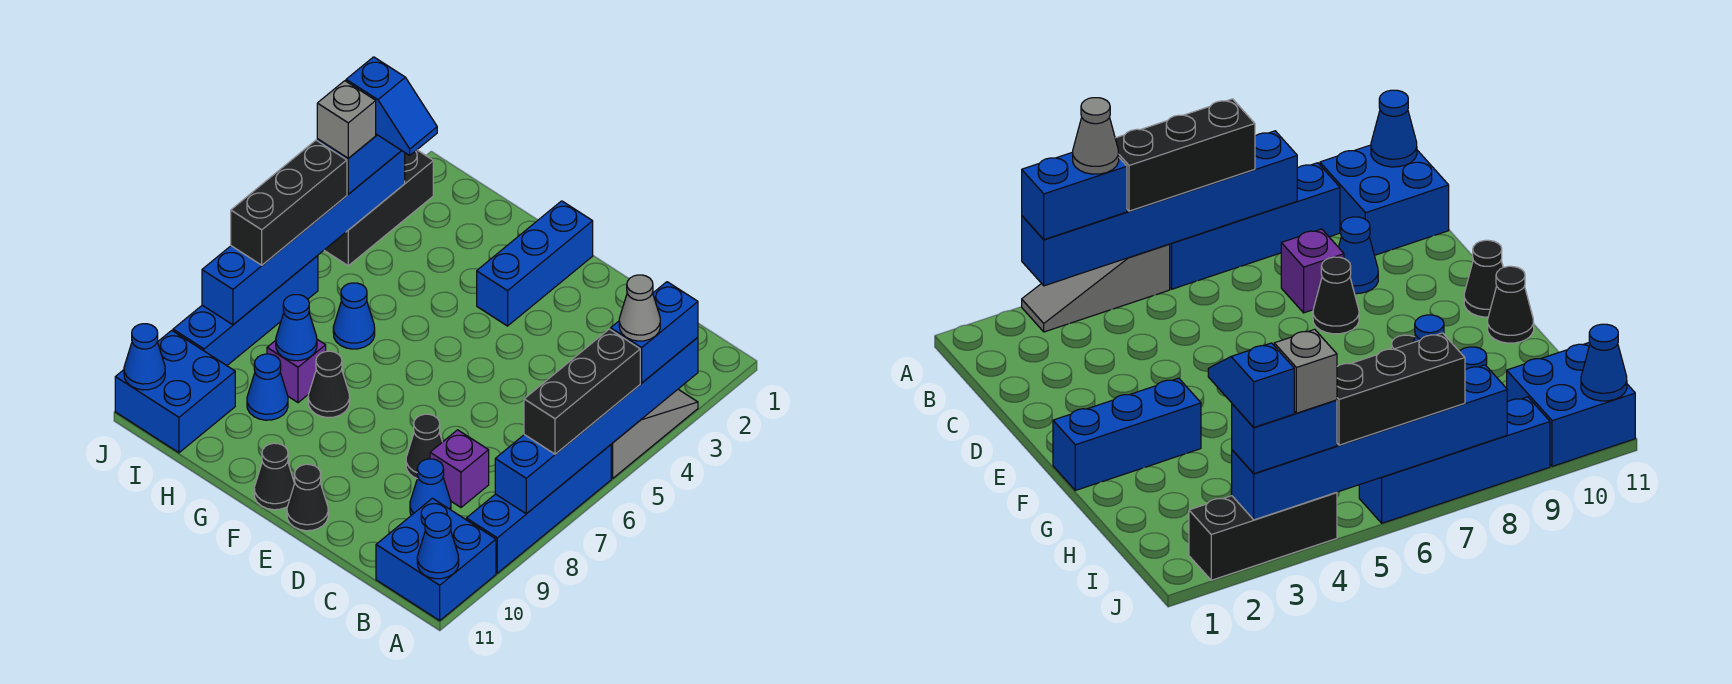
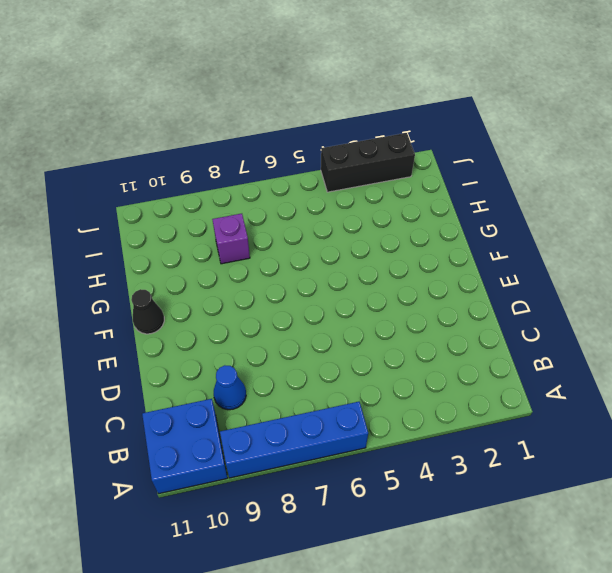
none -> grey 1x3 slope [611,389,698,478]
none -> purple 1x1 brick [430,430,489,507]
none -> black 1x1 cone [406,414,442,478]

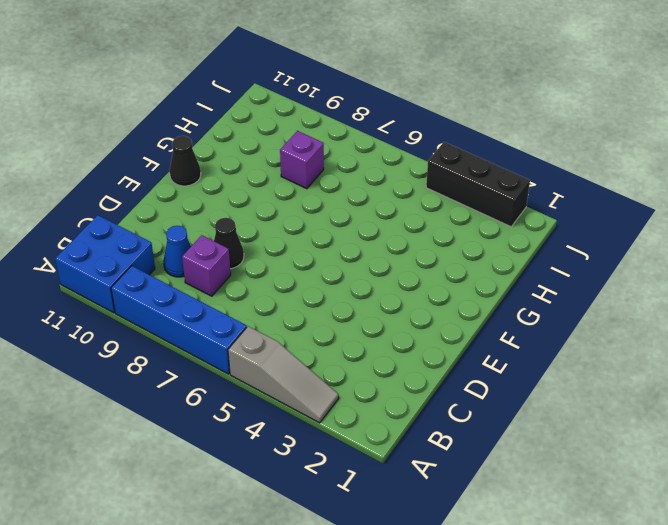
none -> black 1x1 cone [287,464,328,531]
none -> blue 1x3 brick [477,201,593,326]
none -> black 1x1 cone [308,351,350,418]

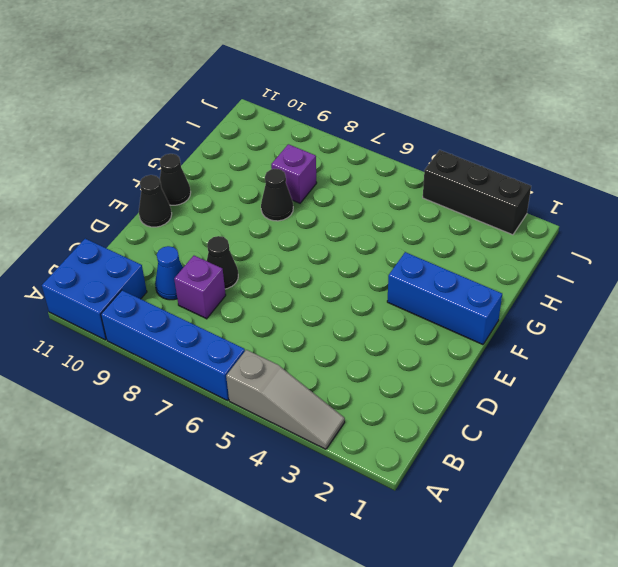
none -> blue 1x1 cone [333,283,375,349]
none -> blue 1x1 cone [247,354,288,420]
none -> blue 2x2 brick [115,330,235,453]

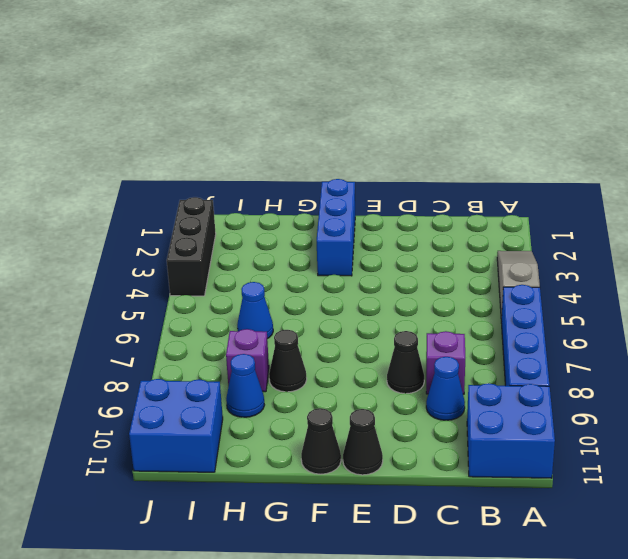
none -> blue 1x4 brick [173,256,318,366]
none -> blue 1x6 brick [495,337,698,514]
none -> blue 1x1 cone [417,513,459,579]

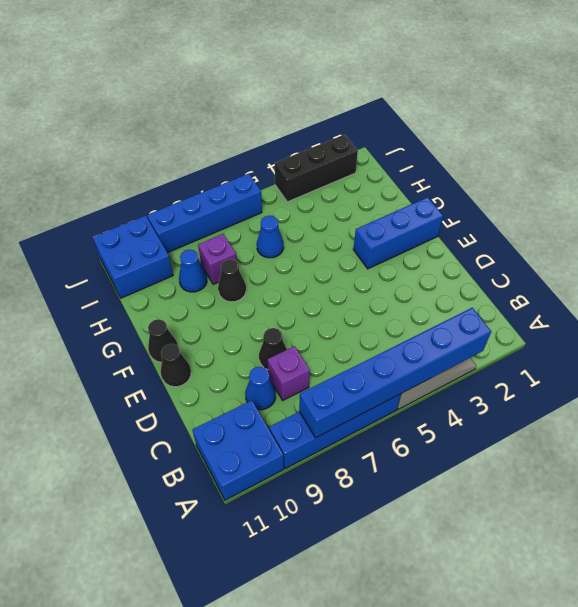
none -> blue 1x1 cone [417,513,459,579]
none -> blue 1x1 cone [276,295,317,361]
none -> blue 1x6 brick [202,151,405,325]

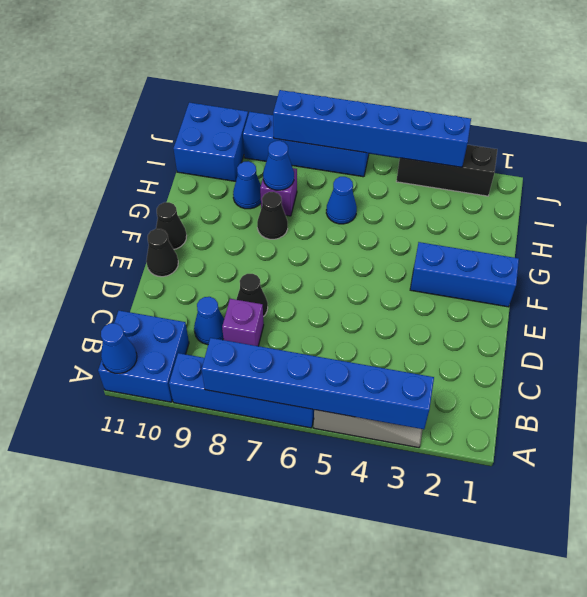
none -> blue 1x1 cone [124,324,165,390]
none -> blue 1x2 brick [611,282,698,383]
none -> black 1x3 brick [524,329,640,454]

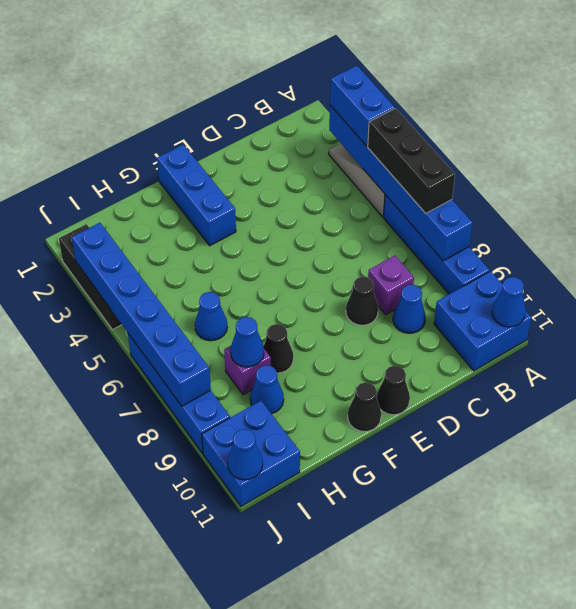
none -> blue 1x2 brick [317,134,401,194]
none -> black 1x3 brick [231,140,347,265]
none -> grey 1x1 cone [619,275,660,341]

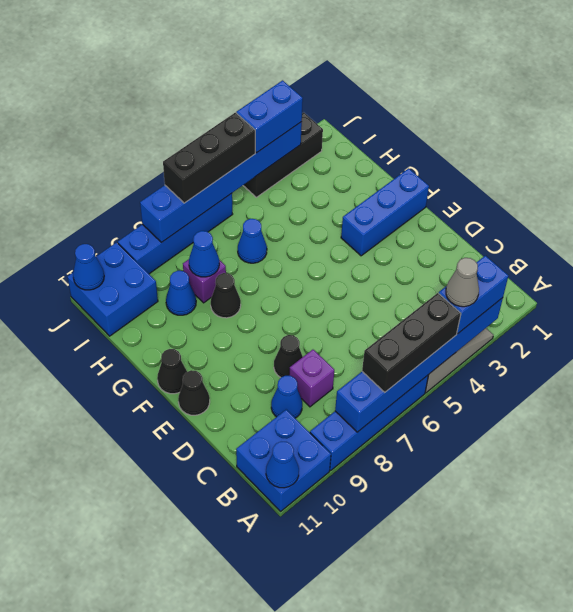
none -> blue 1x2 slope [346,57,437,155]
none -> grey 1x1 brick [317,81,376,158]

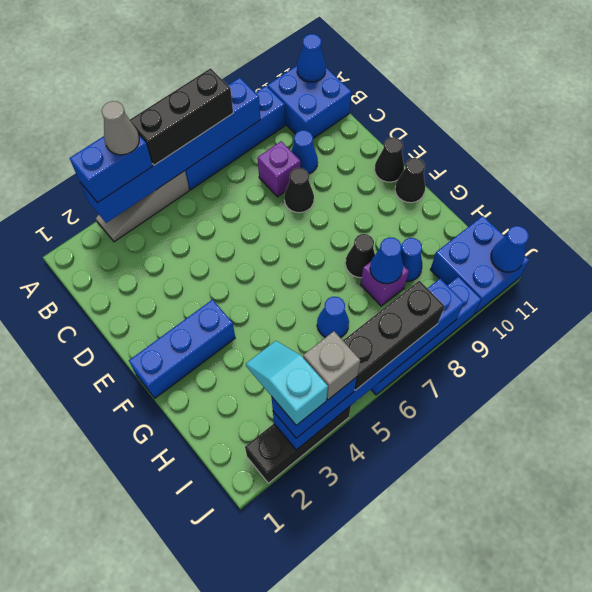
cyan 1x2 slope [246,341,328,425] -> blue 1x2 slope [346,57,437,155]

